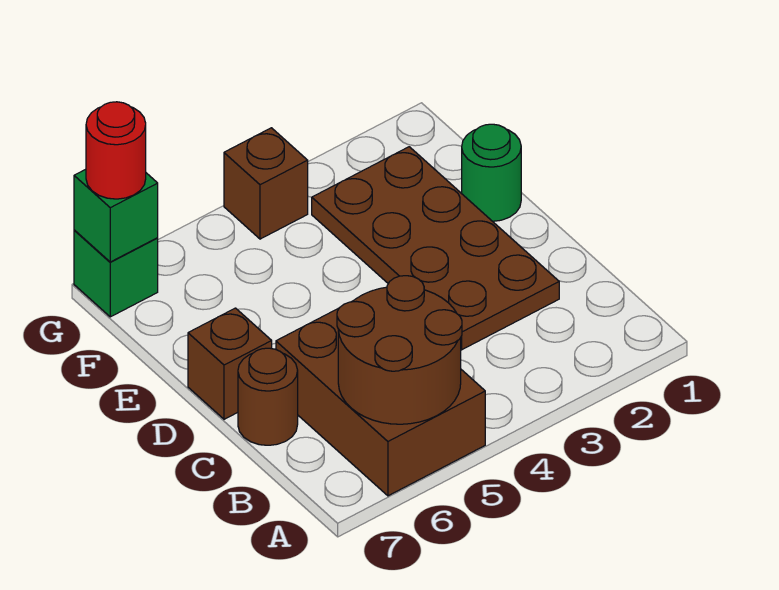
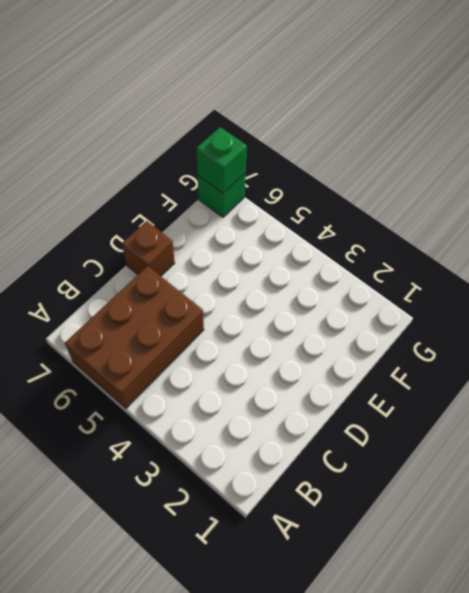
none -> brown 2x4 plate [312,147,559,350]
none -> brown 1x1 round brick [238,348,298,445]

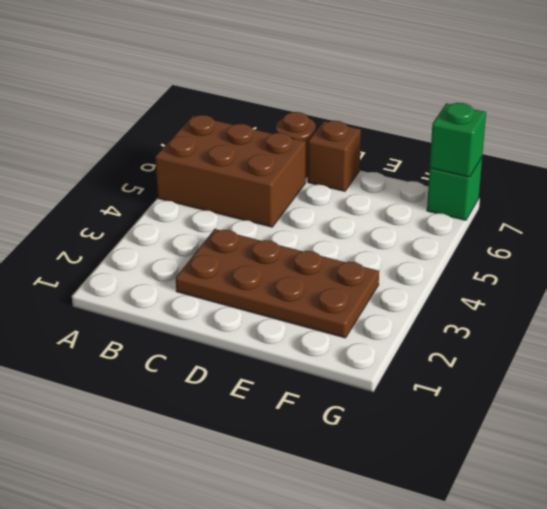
none -> green 1x1 round brick [462,124,521,221]
none -> brown 1x1 brick [224,128,308,239]

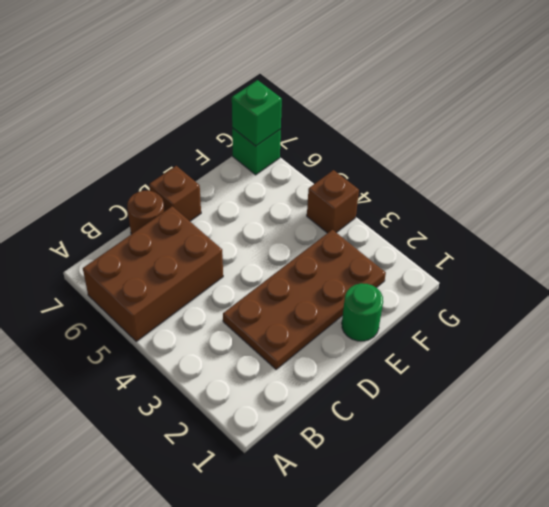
none -> brown 2x2 round brick [337,276,462,424]
none -> red 1x1 round brick [86,102,146,199]

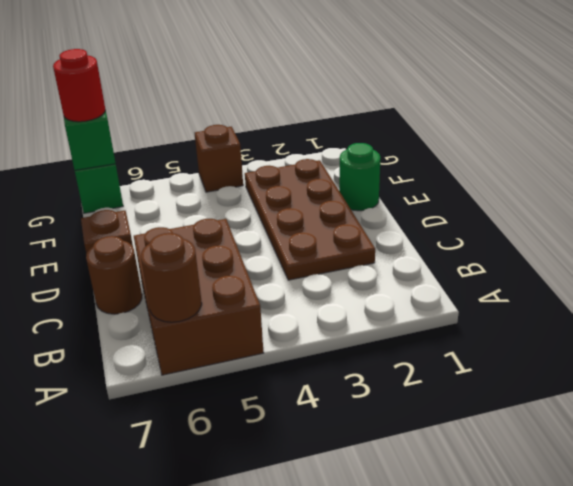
brown 1x1 round brick [141,233,202,322] -> brown 2x2 round brick [337,276,462,424]

